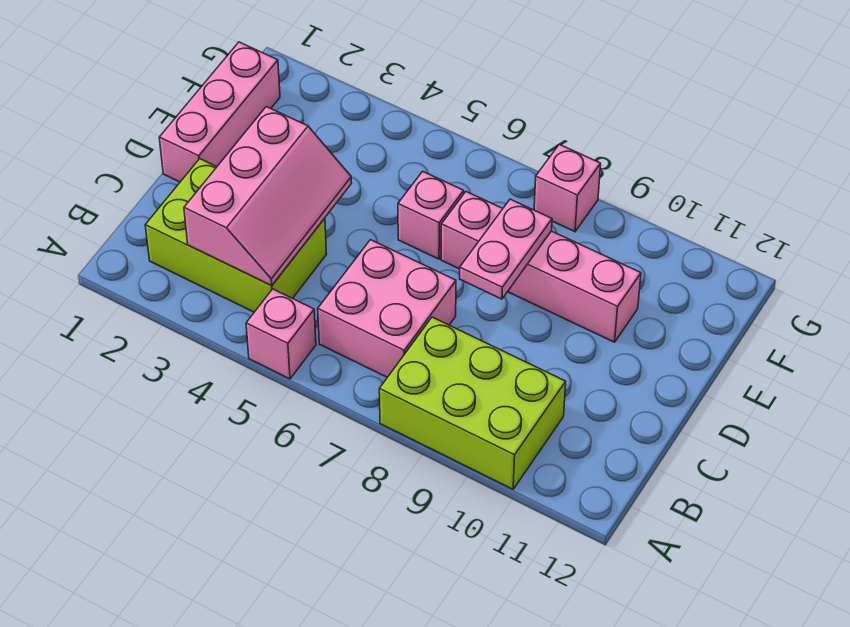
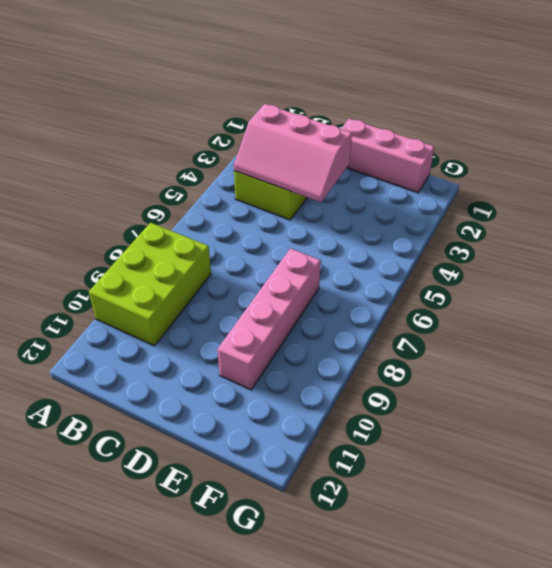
none -> pink 1x1 brick [246,289,316,379]
none -> pink 2x2 brick [318,240,456,377]

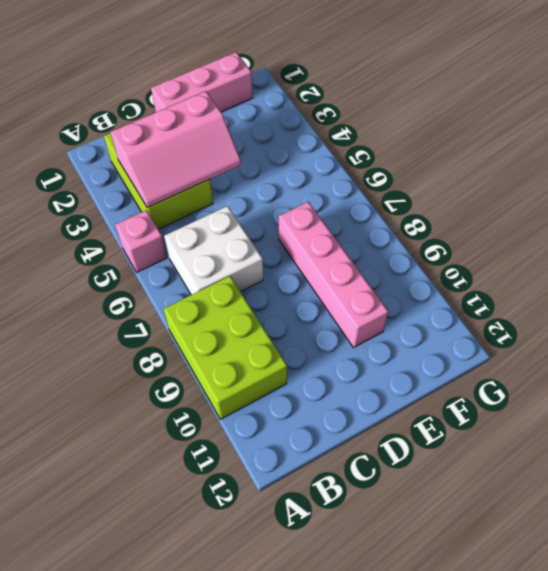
white 2x2 brick [164,206,263,295] -> pink 2x2 brick [318,240,456,377]
none -> pink 1x1 brick [398,171,464,259]
none -> pink 1x1 brick [534,144,601,232]

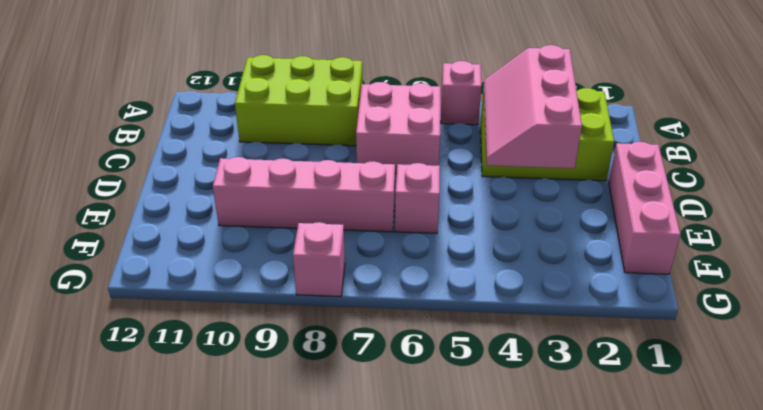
none -> pink 1x2 plate [460,199,552,299]

